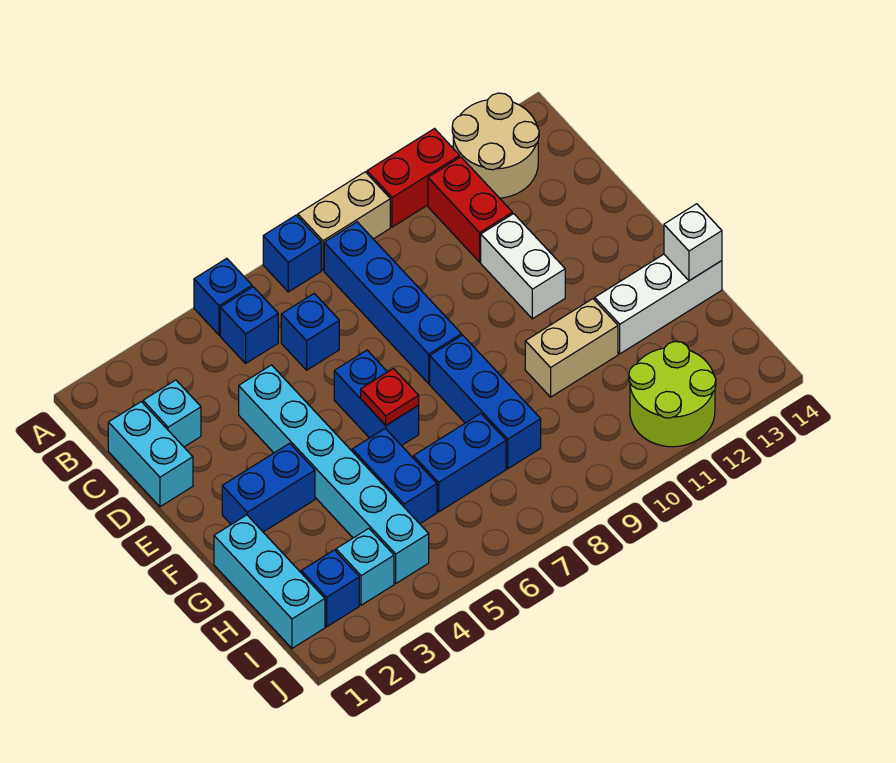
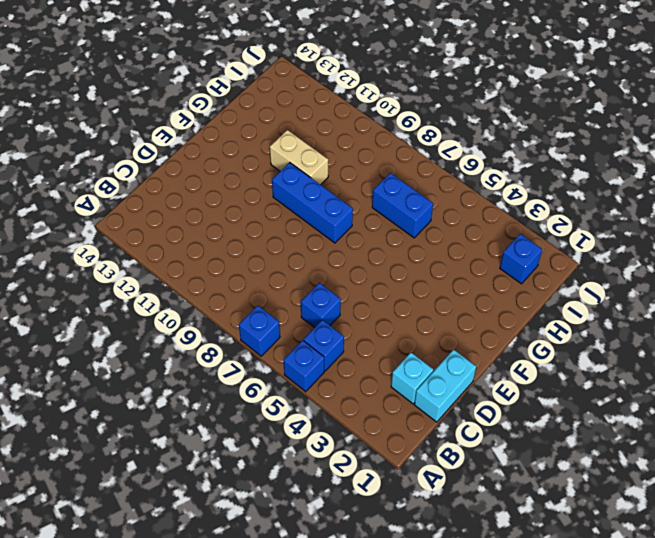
blue 1x3 brick [272,163,353,243] -> blue 1x3 brick turned to [430,335,541,469]
none -> tan 1x2 brick [298,172,390,270]
none -> red 1x2 brick [367,129,460,227]
none -> tan 2x2 round brick [452,93,539,198]

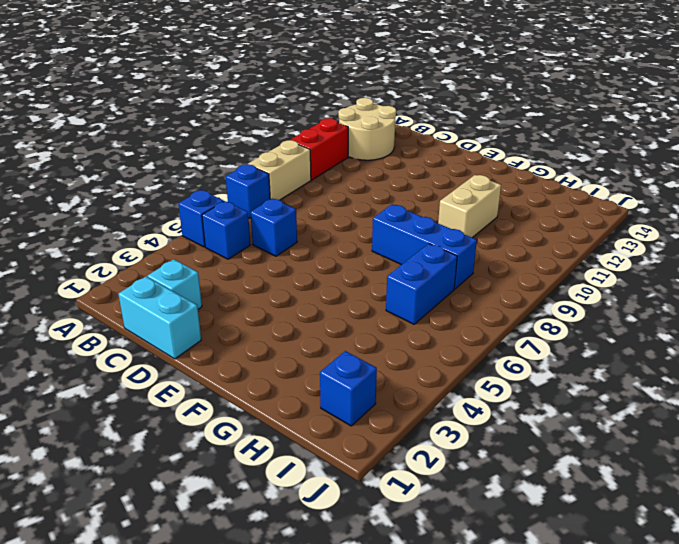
none -> blue 1x4 brick [324,222,461,384]
none -> red 1x2 brick [428,157,512,262]
none -> cyan 1x6 brick [239,365,429,583]

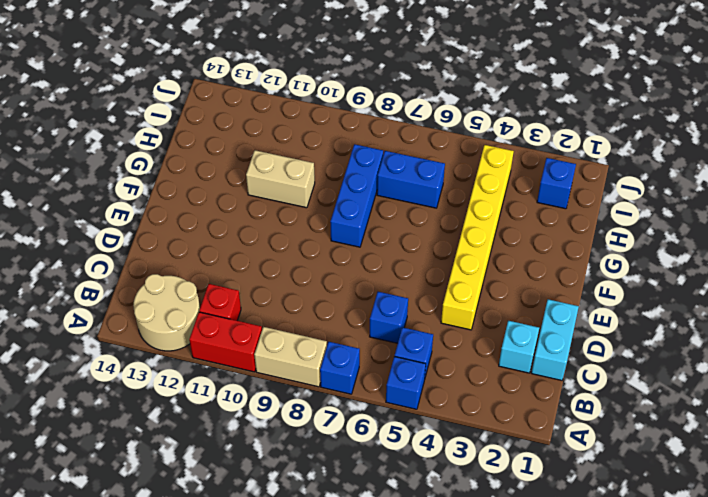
red 1x1 brick [199,284,241,321] -> red 1x2 brick [428,157,512,262]
yellow 1x6 brick [441,145,514,330] -> cyan 1x6 brick [239,365,429,583]
none -> blue 1x4 brick [324,222,461,384]
none -> white 1x2 brick [481,214,565,319]
none -> blue 1x2 brick [334,350,419,446]

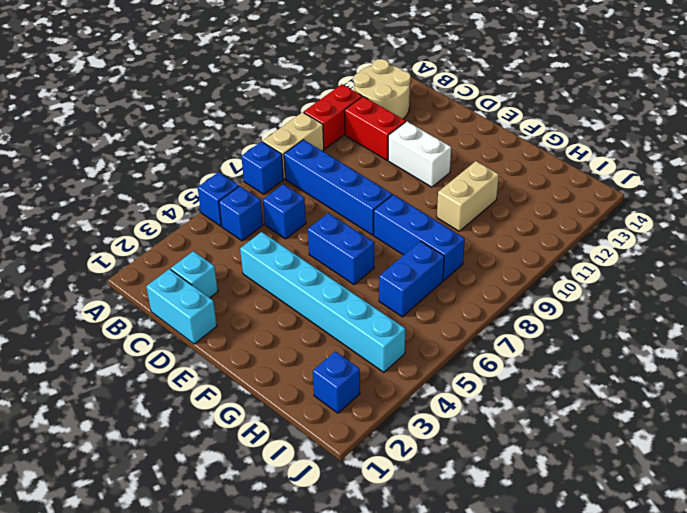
none -> blue 1x2 brick [222,443,315,532]
none -> cyan 1x3 brick [214,515,325,648]
none -> blue 1x2 brick [352,428,437,524]

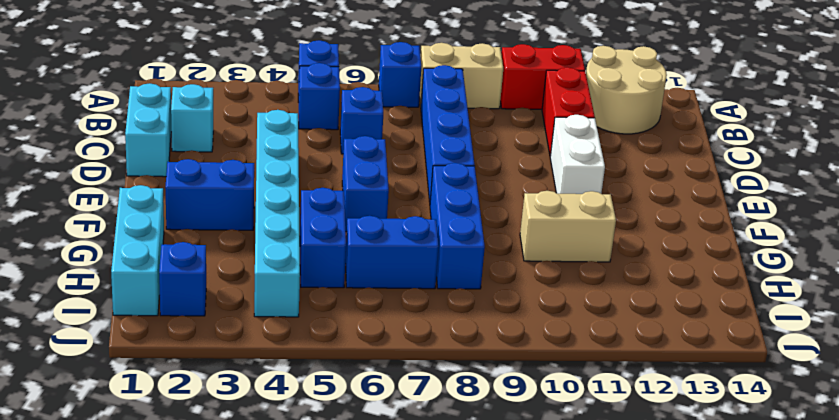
none -> white 1x3 brick [595,254,722,354]
none -> cyan 1x1 brick [336,528,394,605]
none -> lime 2x2 round brick [629,342,716,447]

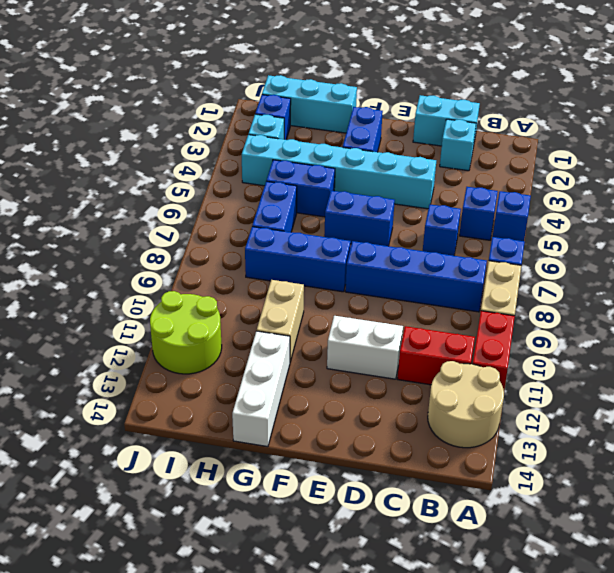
none -> red 1x1 plate [361,369,419,425]
none -> white 1x1 brick [664,204,722,281]

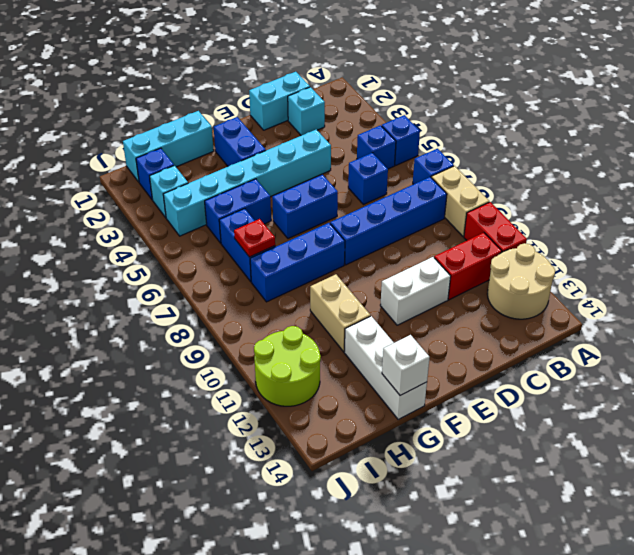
red 1x1 plate [234,219,275,257] -> red 1x1 plate moved to [361,369,419,425]

